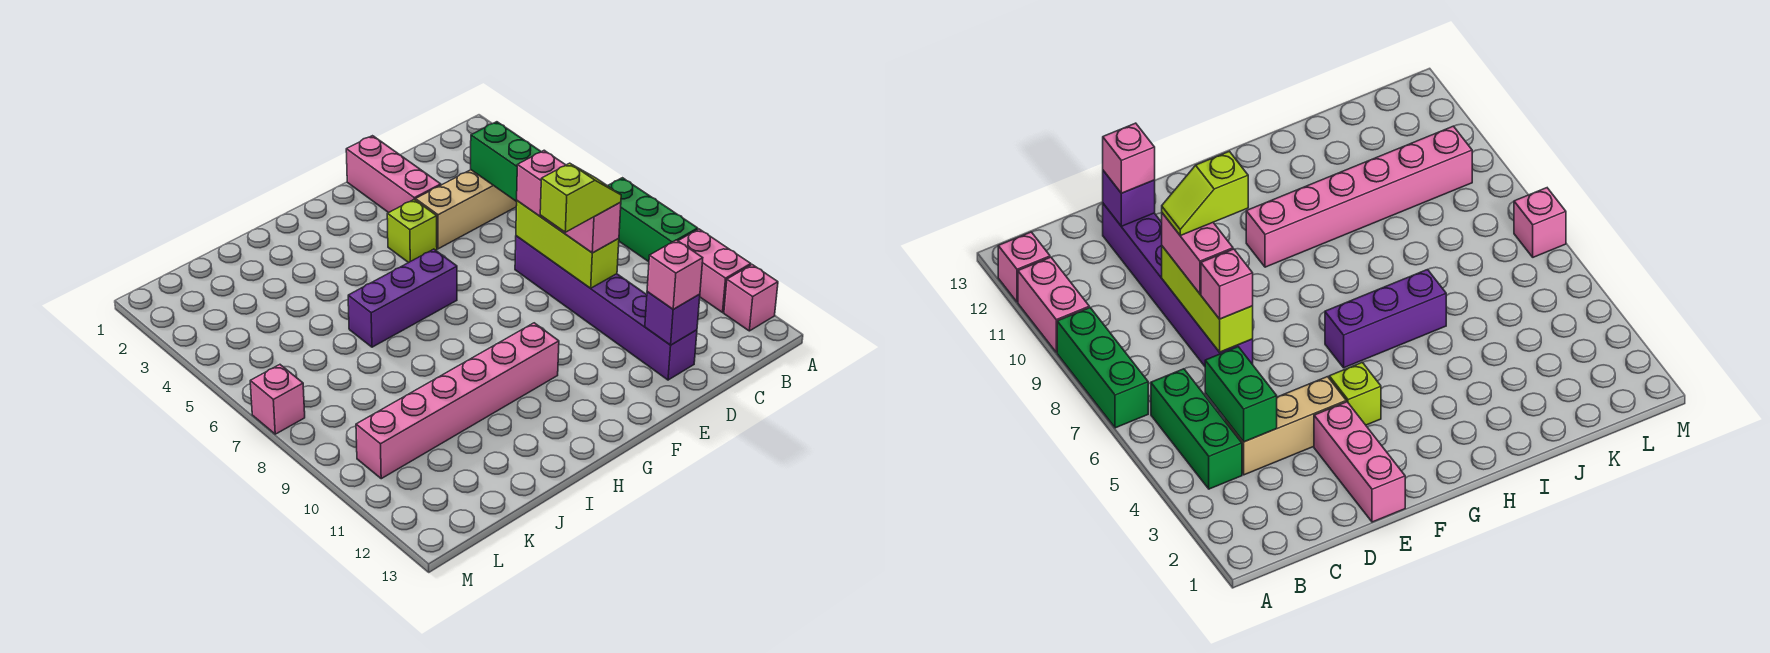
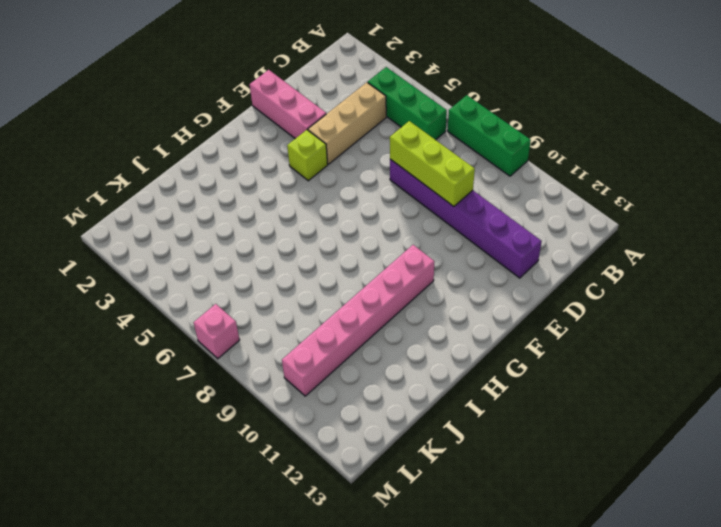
none -> pink 1x2 brick [679,229,751,312]
none -> pink 1x1 brick [724,265,778,331]
none -> purple 1x3 brick [348,249,457,347]

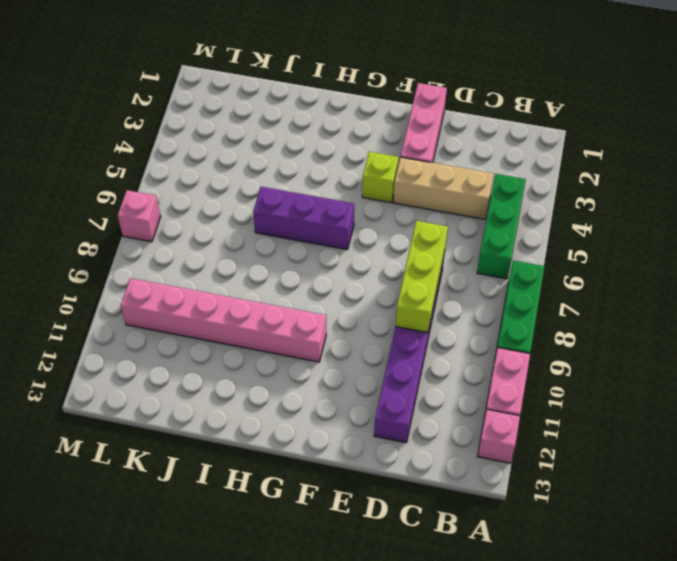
none -> green 1x2 brick [471,122,541,202]
none -> purple 1x1 brick [645,292,700,345]
none -> pink 1x1 brick [517,150,566,217]

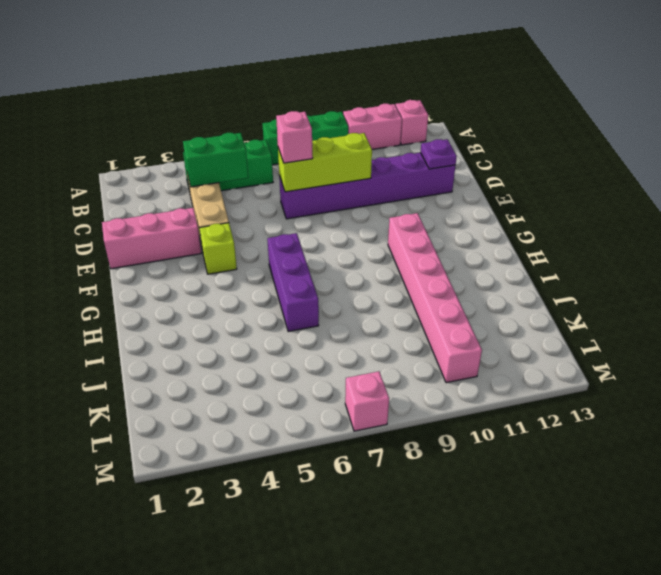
purple 1x1 plate [421,139,457,169] -> purple 1x1 brick [645,292,700,345]
none -> pink 1x2 brick [542,202,621,253]
none -> pink 1x1 brick [647,240,703,309]
none -> lime 1x2 slope [540,163,621,232]

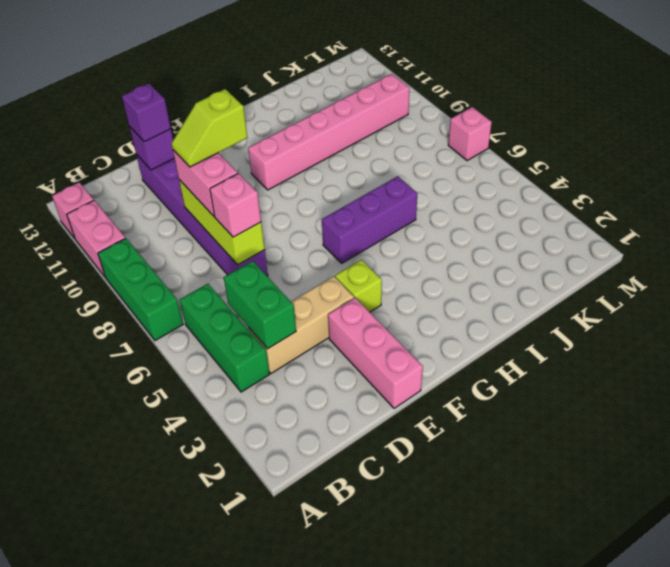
purple 1x1 brick [122,83,171,142] -> pink 1x1 brick [647,240,703,309]

